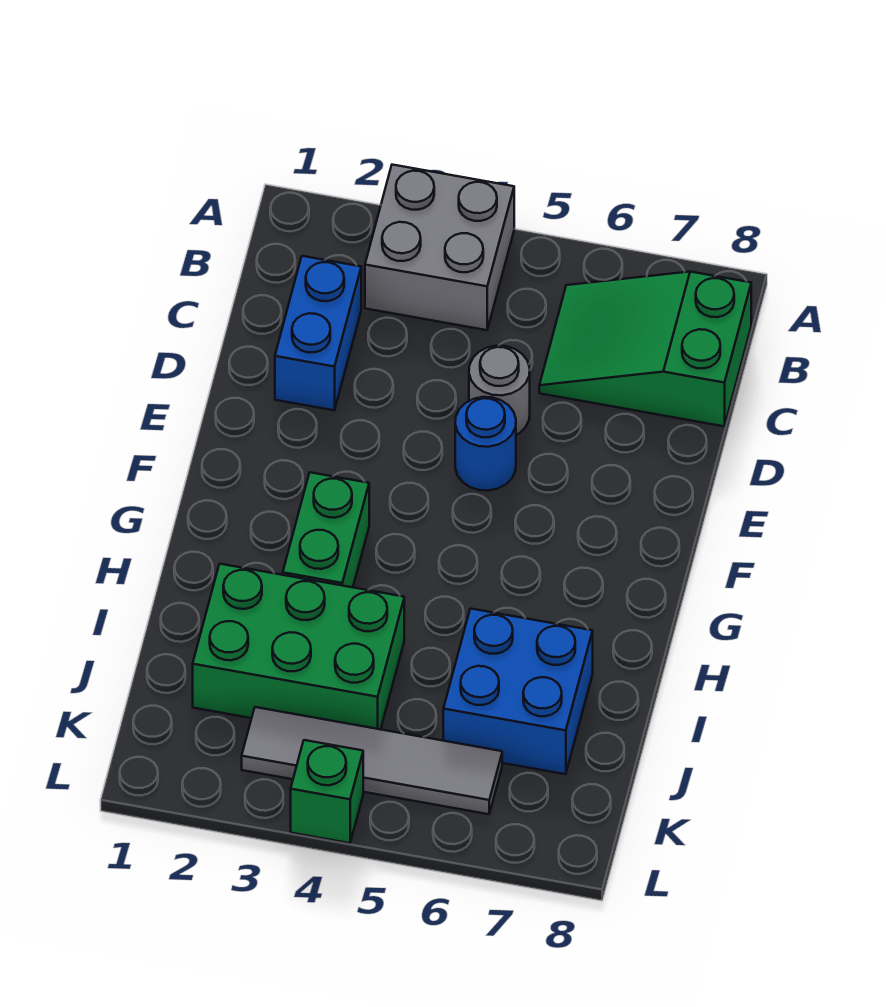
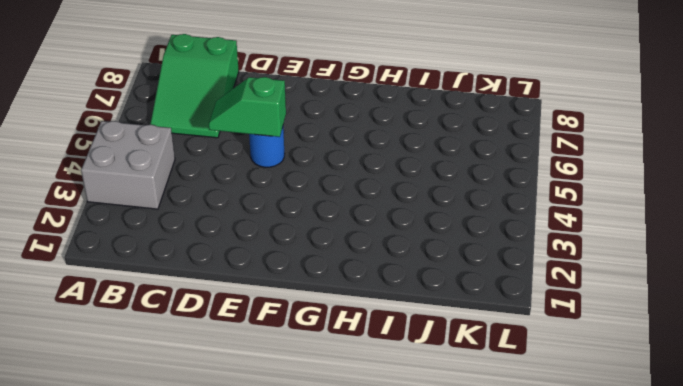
green 1x2 slope [209,77,286,137] -> none
none -> blue 1x2 brick [275,256,361,410]
none -> grey 1x1 round brick [469,346,530,435]

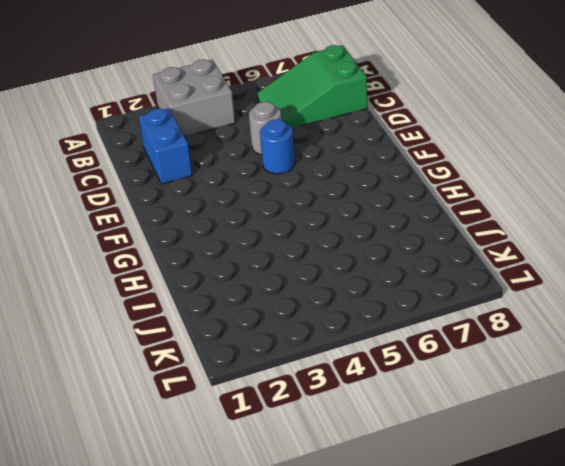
none -> green 1x2 brick [283,472,369,587]
none -> green 2x3 brick [193,564,404,729]

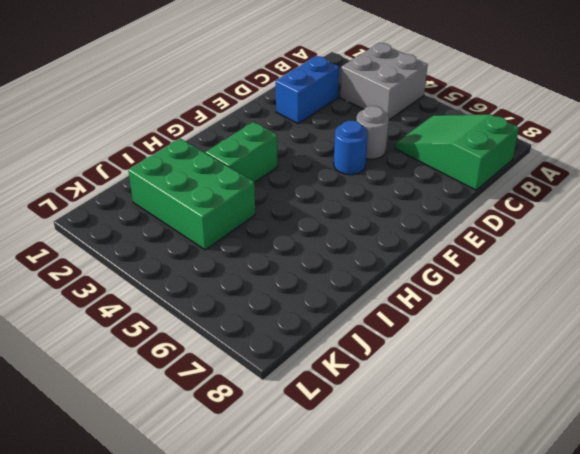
none -> blue 2x2 brick [443,609,593,774]
none -> grey 1x4 tile [242,707,502,814]

